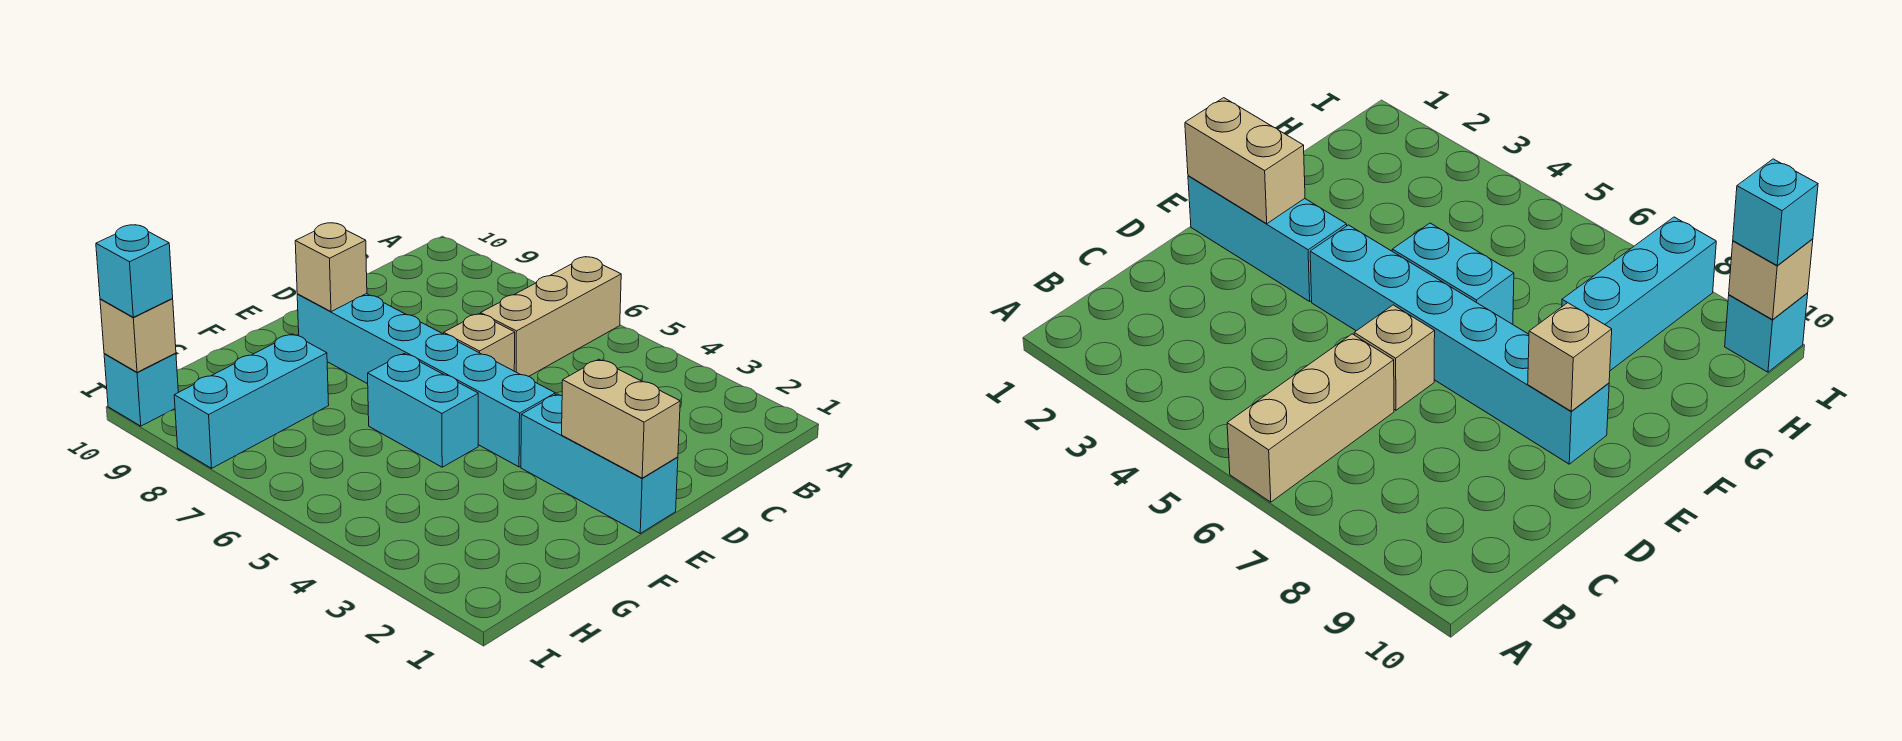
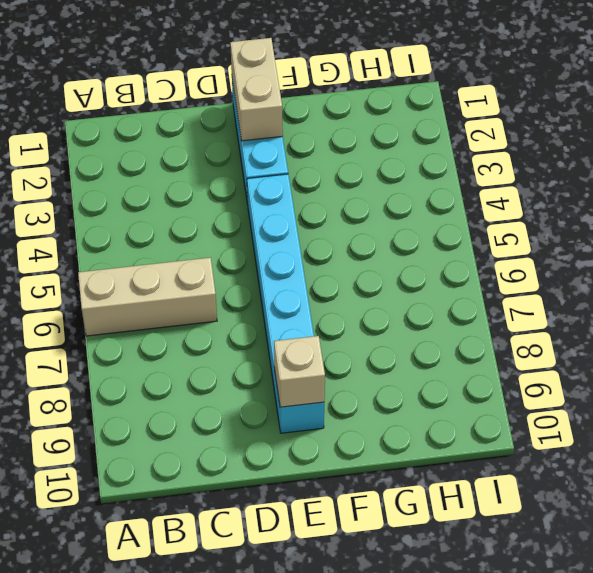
none -> tan 1x1 brick [444,314,515,371]
none -> cyan 1x2 brick [368,354,478,467]

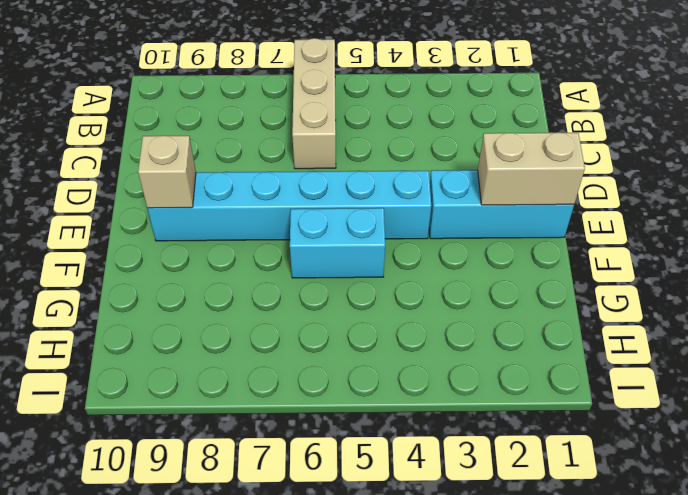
none -> tan 1x1 brick [444,314,515,371]
none -> cyan 1x3 brick [174,334,329,468]

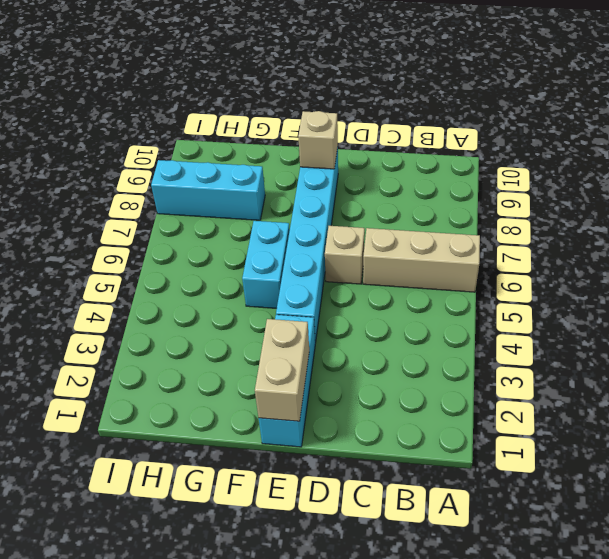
none -> cyan 1x1 brick [104,353,178,426]
none -> tan 1x1 brick [100,299,176,372]

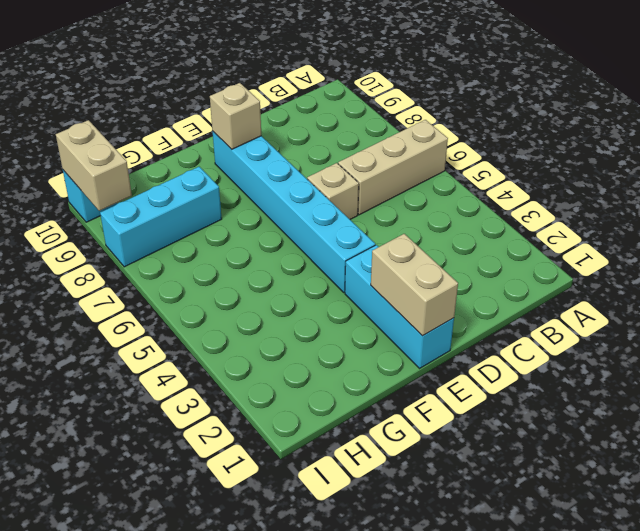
tan 1x2 brick [56,120,132,211] -> tan 1x1 brick [100,299,176,372]
none -> cyan 1x2 brick [368,354,478,467]
none -> cyan 1x1 brick [96,225,173,317]

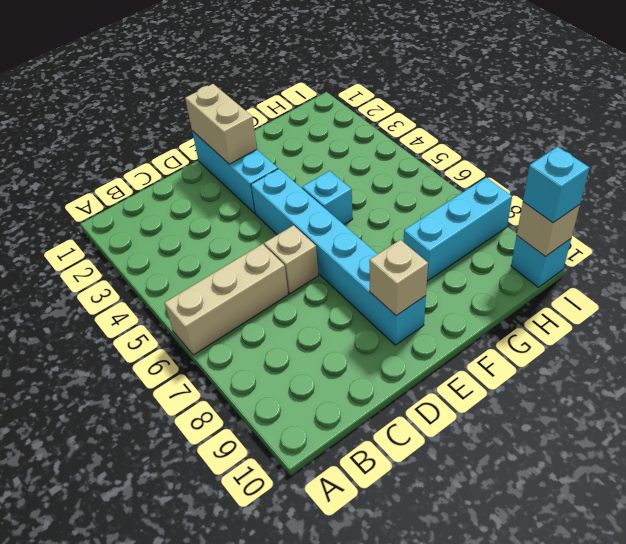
cyan 1x1 brick [302,171,353,224] -> cyan 1x2 brick [368,354,478,467]

